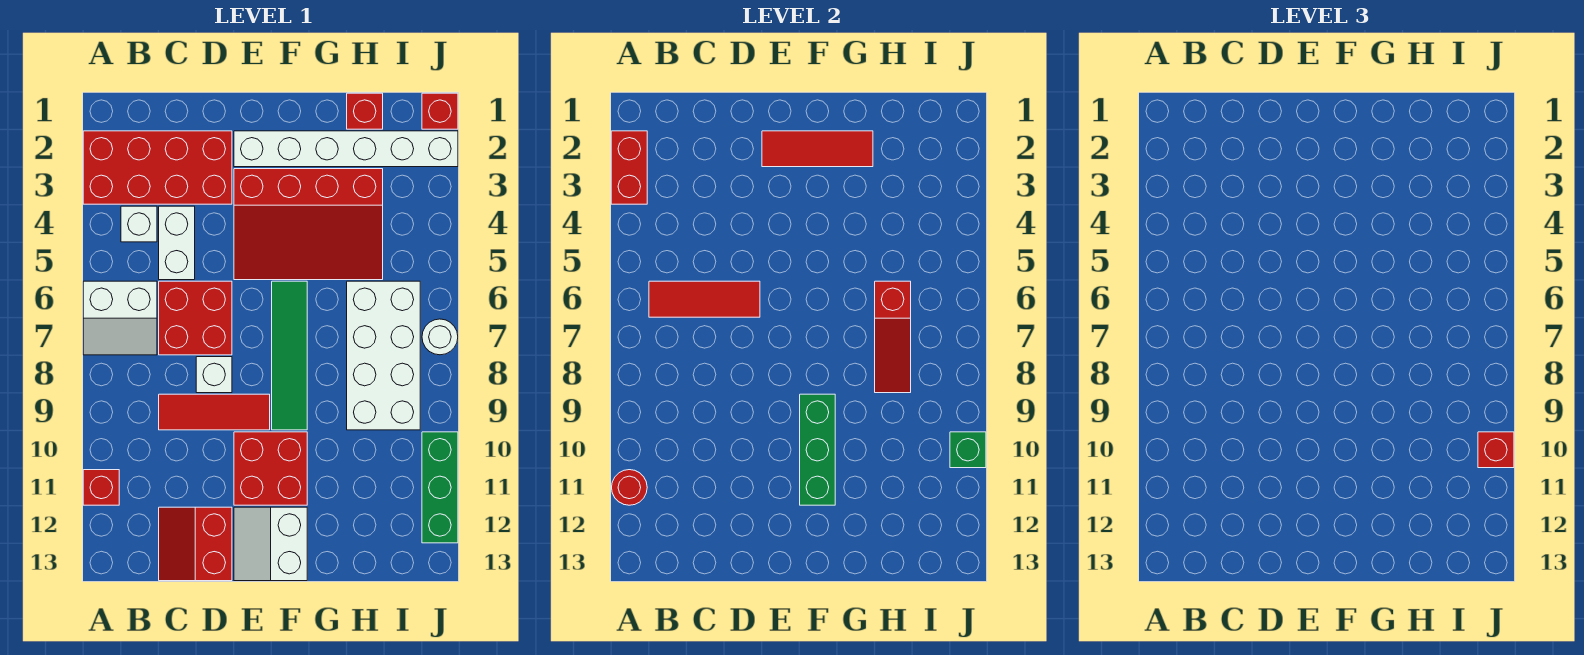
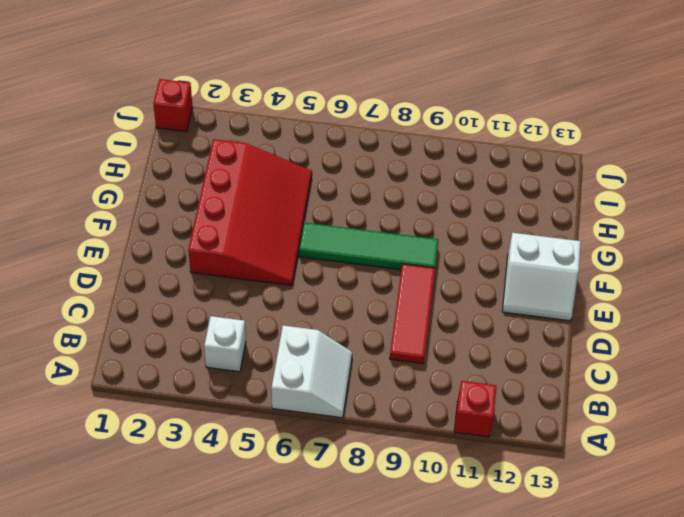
none -> red 2x4 brick [83,131,232,204]
none -> white 1x2 brick [159,206,195,280]
none -> red 2x2 brick [159,281,232,355]

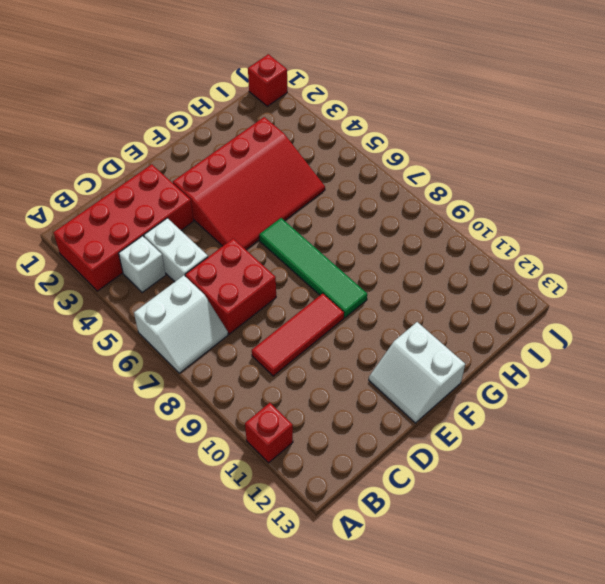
none -> red 2x2 slope [159,507,232,581]
none -> white 1x1 brick [196,357,232,393]
none -> white 1x6 brick [234,131,458,167]

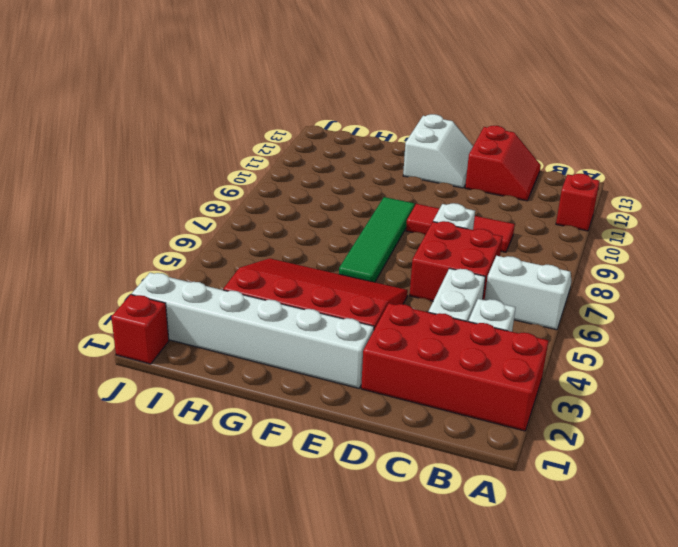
none -> red 2x2 brick [234,432,307,505]
none -> red 1x1 brick [347,93,383,129]
none -> white 2x4 brick [347,281,420,430]

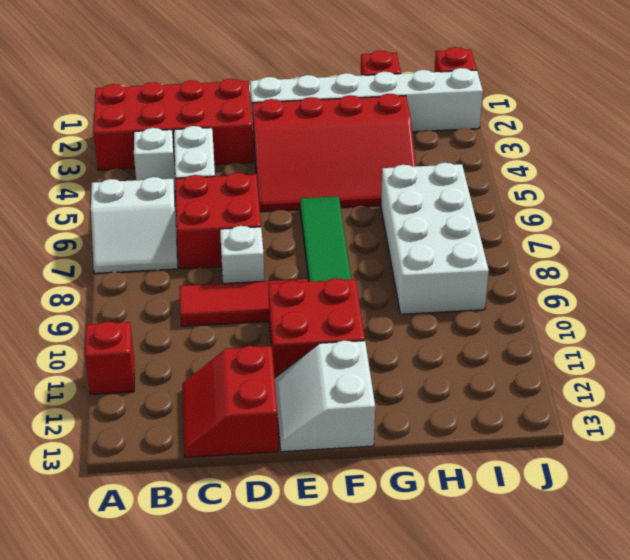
none -> white 1x1 round brick [422,319,458,355]
none -> green 1x3 brick [422,432,458,543]
none -> red 1x2 brick [611,131,647,204]

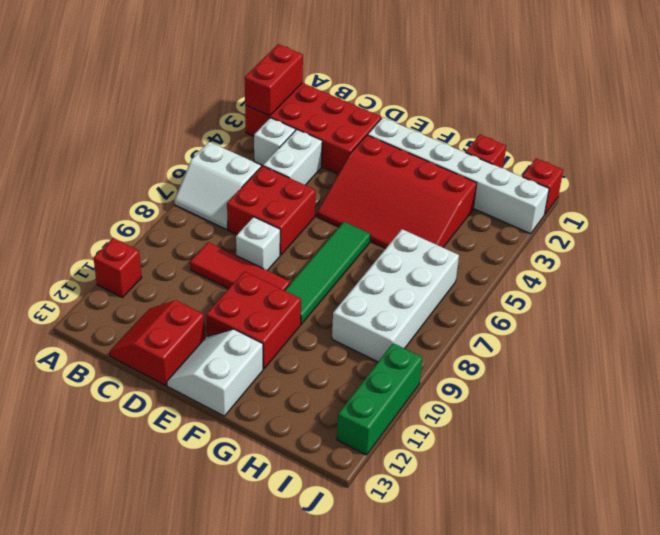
none -> white 1x1 round brick [422,319,458,355]
none -> red 1x1 round brick [612,470,647,505]
none -> red 1x3 tile [649,281,760,317]

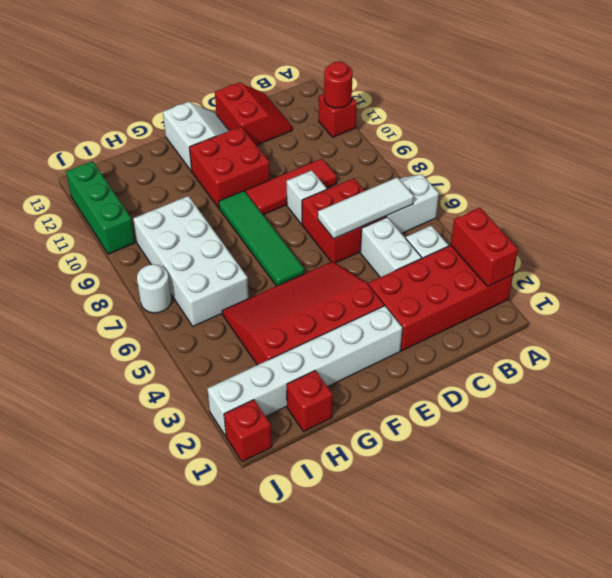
white 1x3 tile [318,177,414,239] -> red 1x3 tile [649,281,760,317]
none -> red 1x3 tile [762,131,873,167]
none -> green 1x3 brick [800,394,835,505]
none -> red 1x3 slope [875,281,911,393]

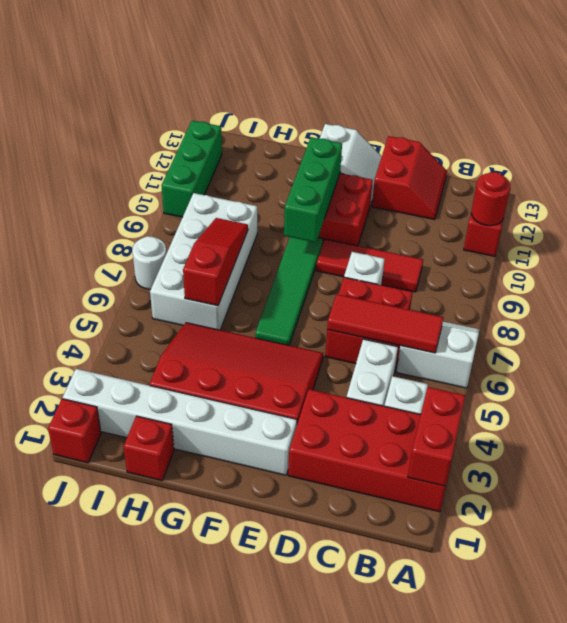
none -> red 1x3 tile [762,131,873,167]
none -> green 1x1 brick [950,432,986,468]
none -> red 1x1 brick [1478,432,1514,468]

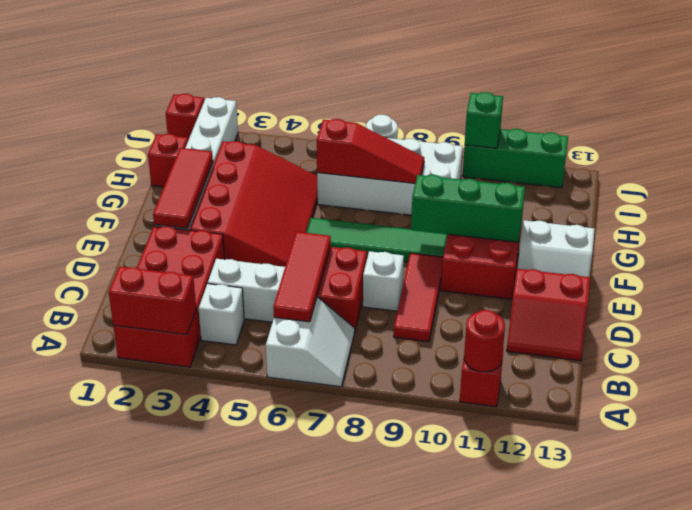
none -> red 1x1 brick [1478,432,1514,468]

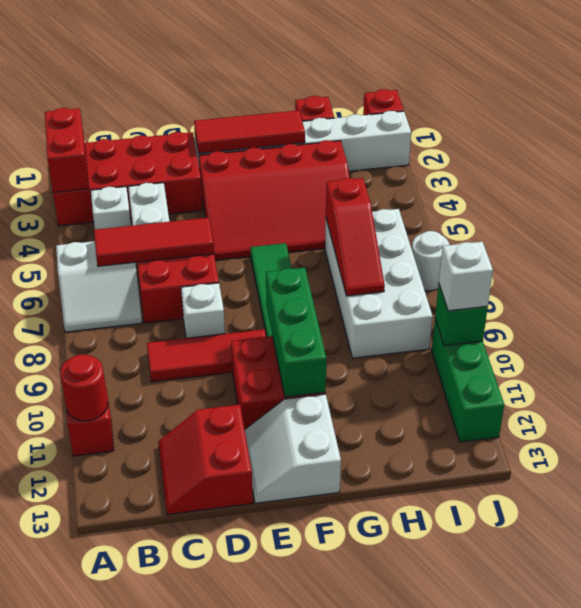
white 1x1 brick [439,242,493,311] -> red 1x1 brick [1478,432,1514,468]

